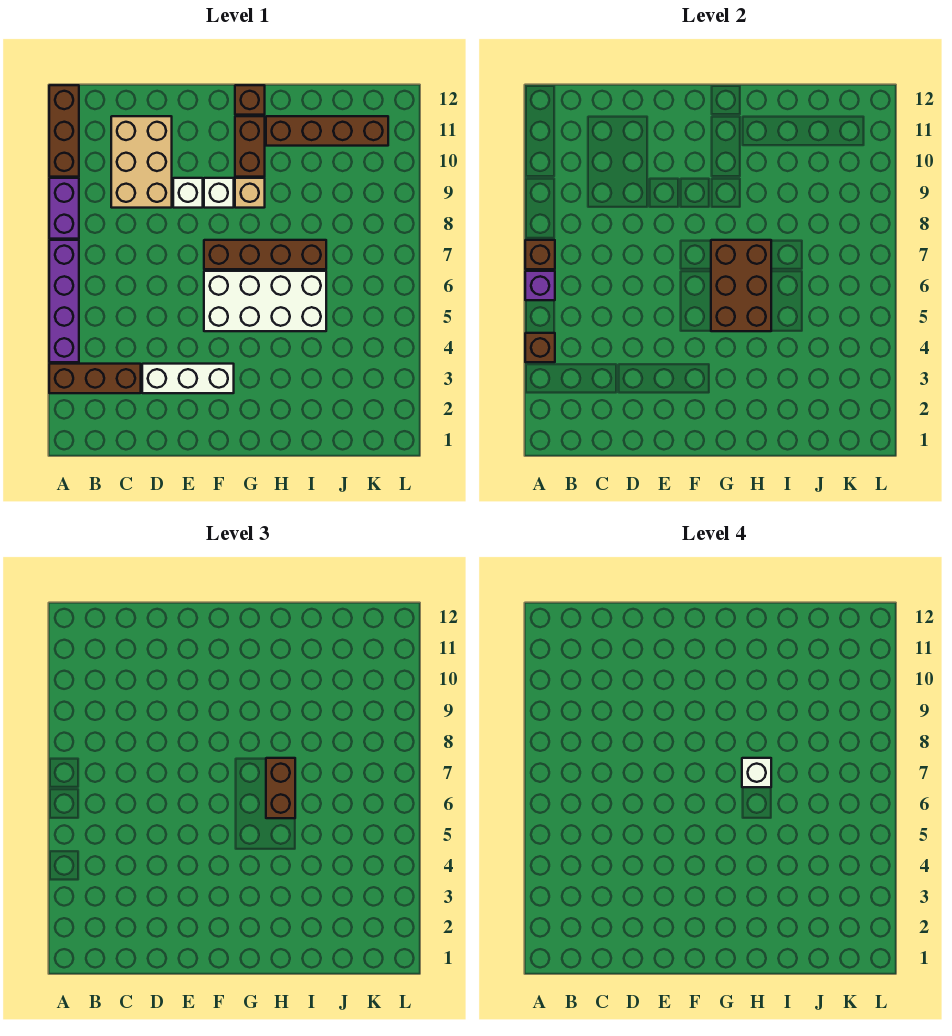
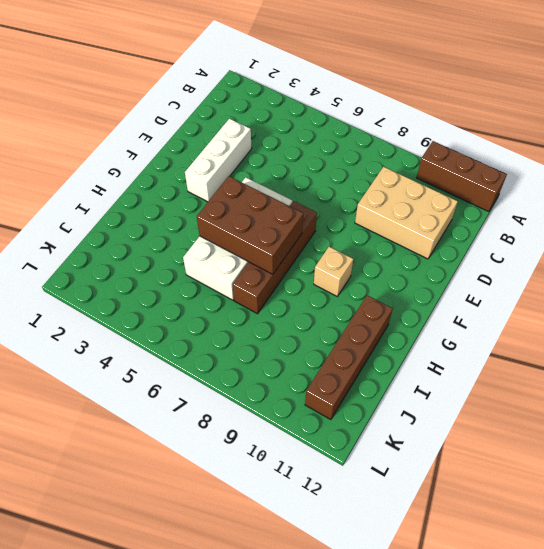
none -> brown 1x3 brick [49,364,141,393]
none -> purple 1x4 brick [49,240,79,362]
none -> purple 1x2 brick [49,178,79,239]

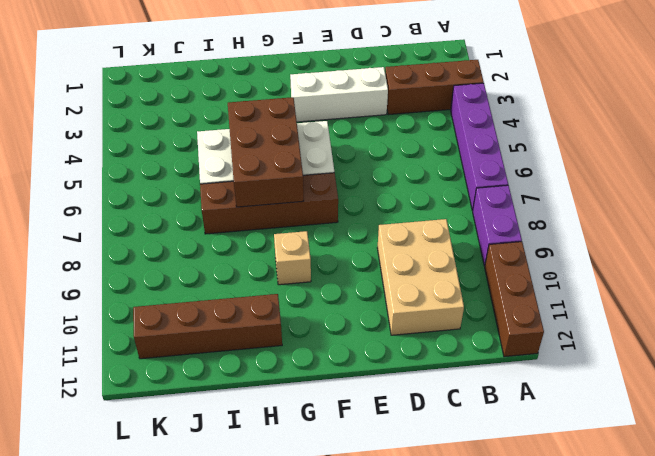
none -> white 1x1 brick [173,178,203,208]
none -> white 1x1 brick [204,178,234,208]
none -> brown 1x2 brick [235,116,265,177]

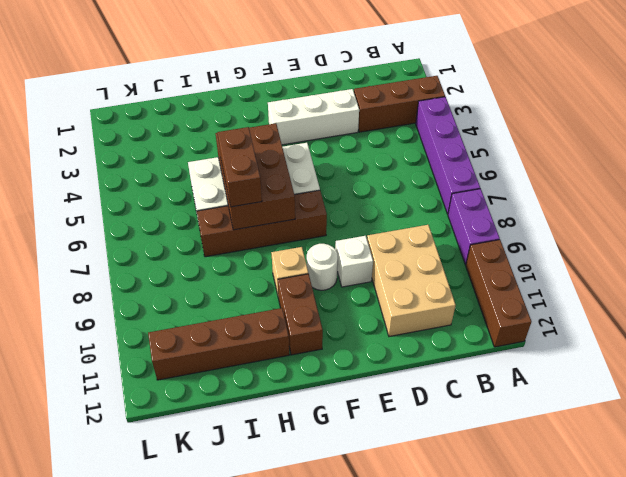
white 1x1 round brick [307,244,338,290] -> white 1x1 brick [204,178,234,208]
none -> brown 1x1 brick [235,85,265,115]
none -> brown 1x1 brick [525,333,555,362]
none -> purple 1x1 brick [525,271,555,300]

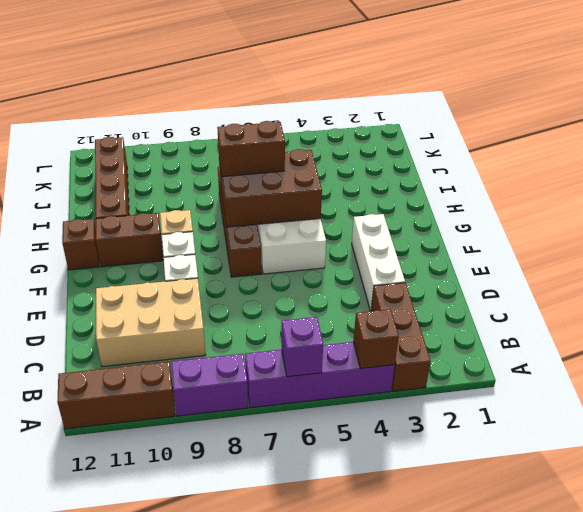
none -> brown 1x1 brick [525,240,555,269]
none -> white 1x1 brick [742,758,771,787]

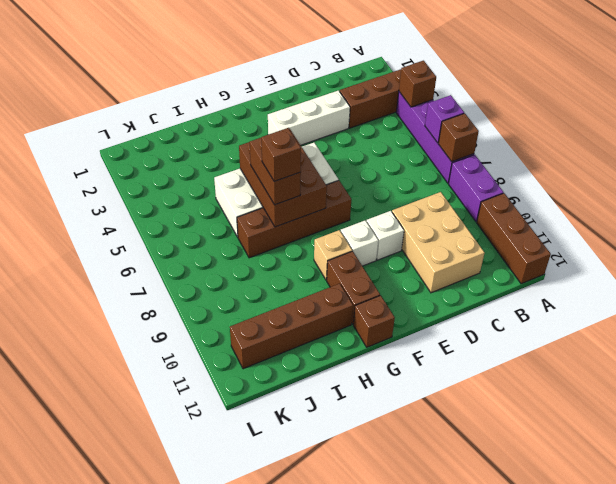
brown 1x1 brick [261,128,301,181] -> white 1x1 brick [742,758,771,787]

